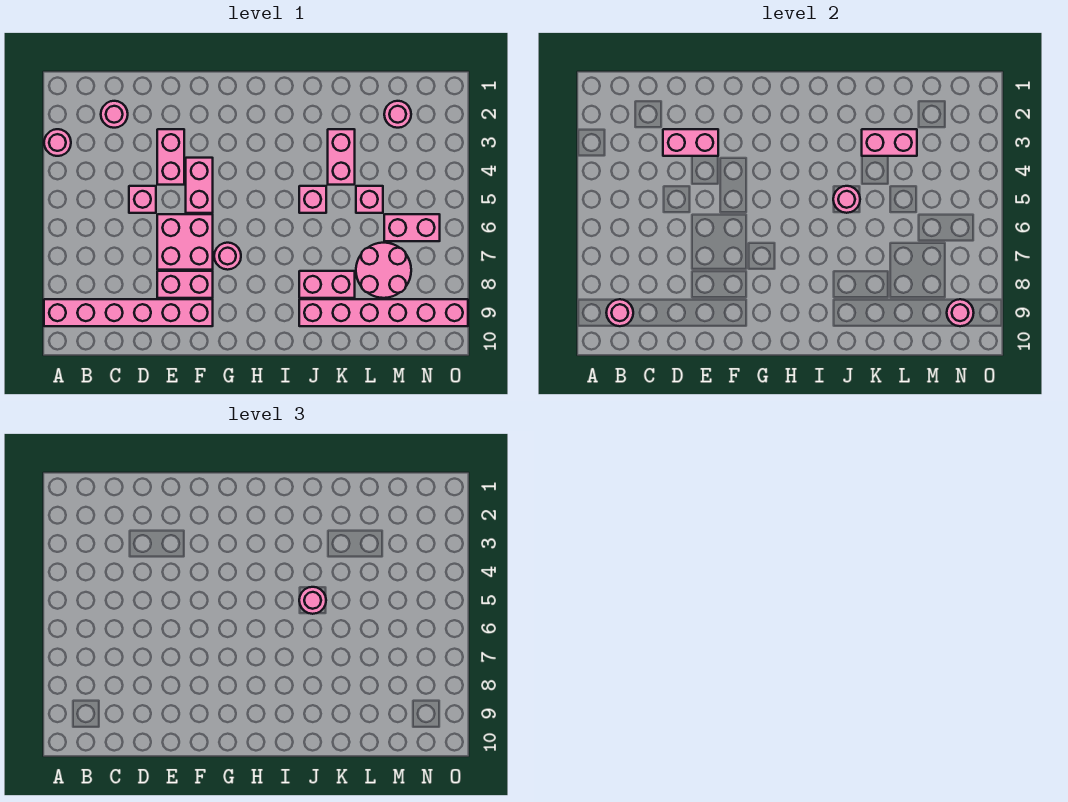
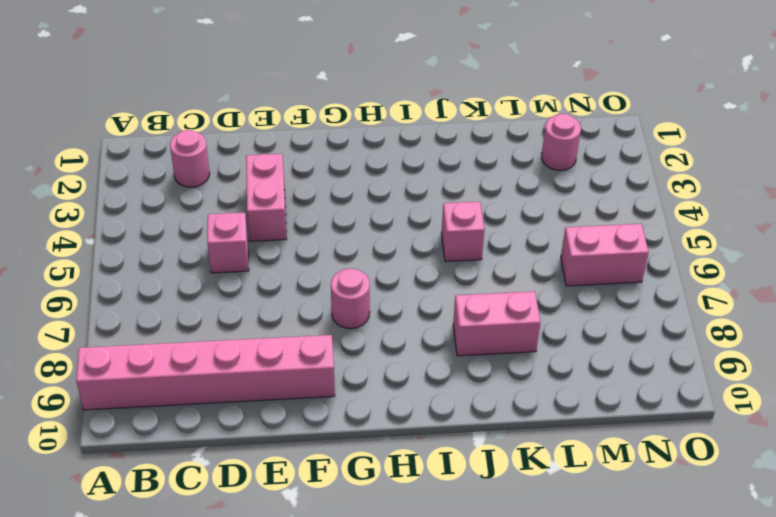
none -> pink 1x1 round brick [44,129,71,156]
none -> pink 2x2 brick [157,214,213,270]
none -> pink 1x2 brick [157,271,213,298]

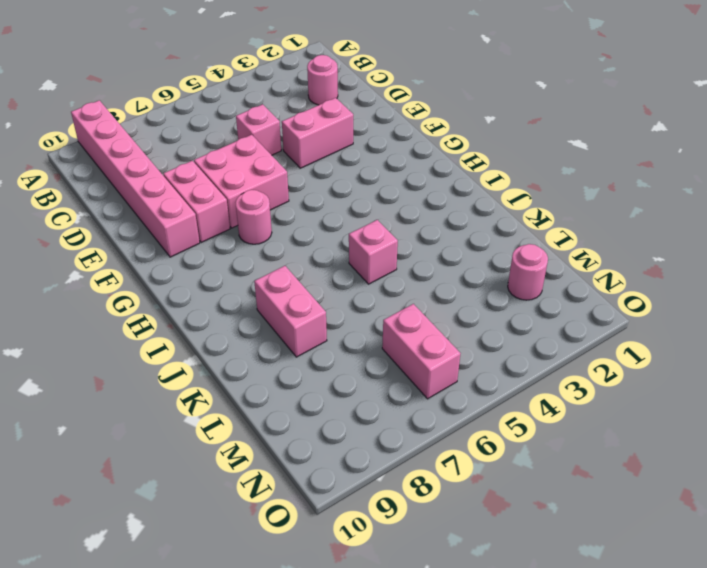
none -> pink 1x1 round brick [44,129,71,156]
none -> pink 1x2 brick [186,158,213,213]
none -> pink 1x6 brick [299,299,468,326]

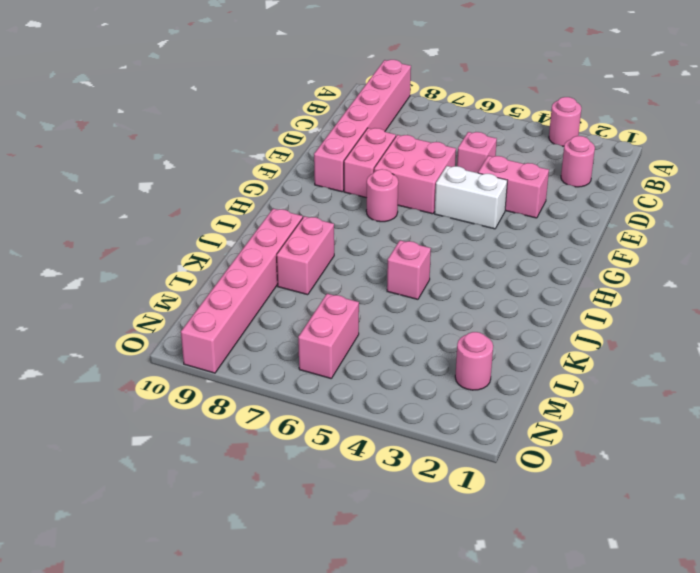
white 1x2 brick [435,166,507,229] -> pink 1x2 brick [186,158,213,213]
none -> pink 1x2 brick [328,129,355,185]
none -> pink 1x1 brick [356,186,383,213]
none -> pink 2x2 round brick [356,243,411,298]

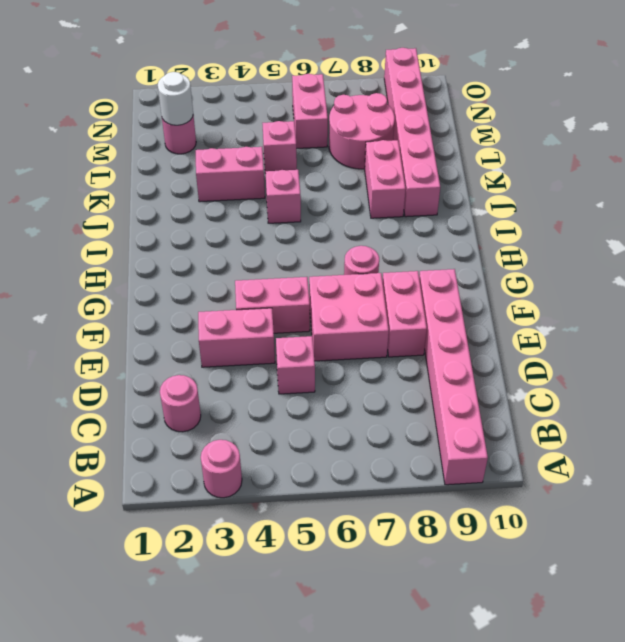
white 1x1 round brick [158,72,193,125] -> none
none -> pink 1x1 round brick [606,299,633,326]
none -> pink 1x2 brick [663,129,718,156]
none -> pink 1x1 round brick [833,186,860,213]

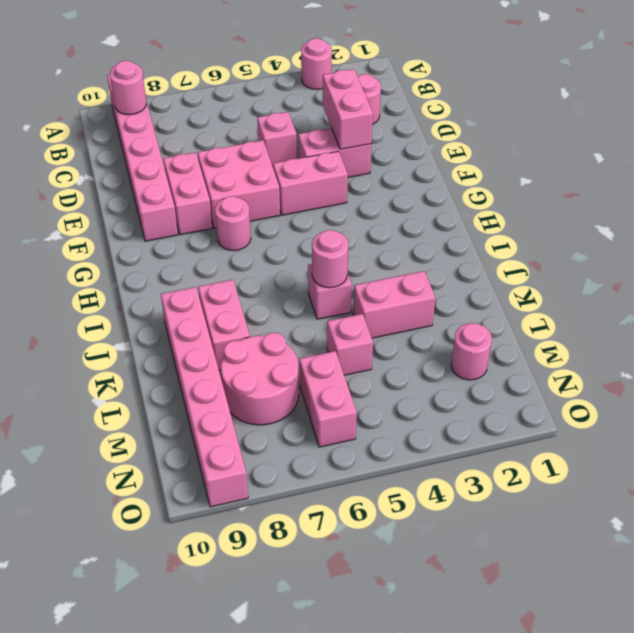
none -> pink 1x2 brick [862,129,917,156]
none -> pink 1x1 round brick [947,299,974,326]
none -> pink 1x1 round brick [299,587,326,614]

